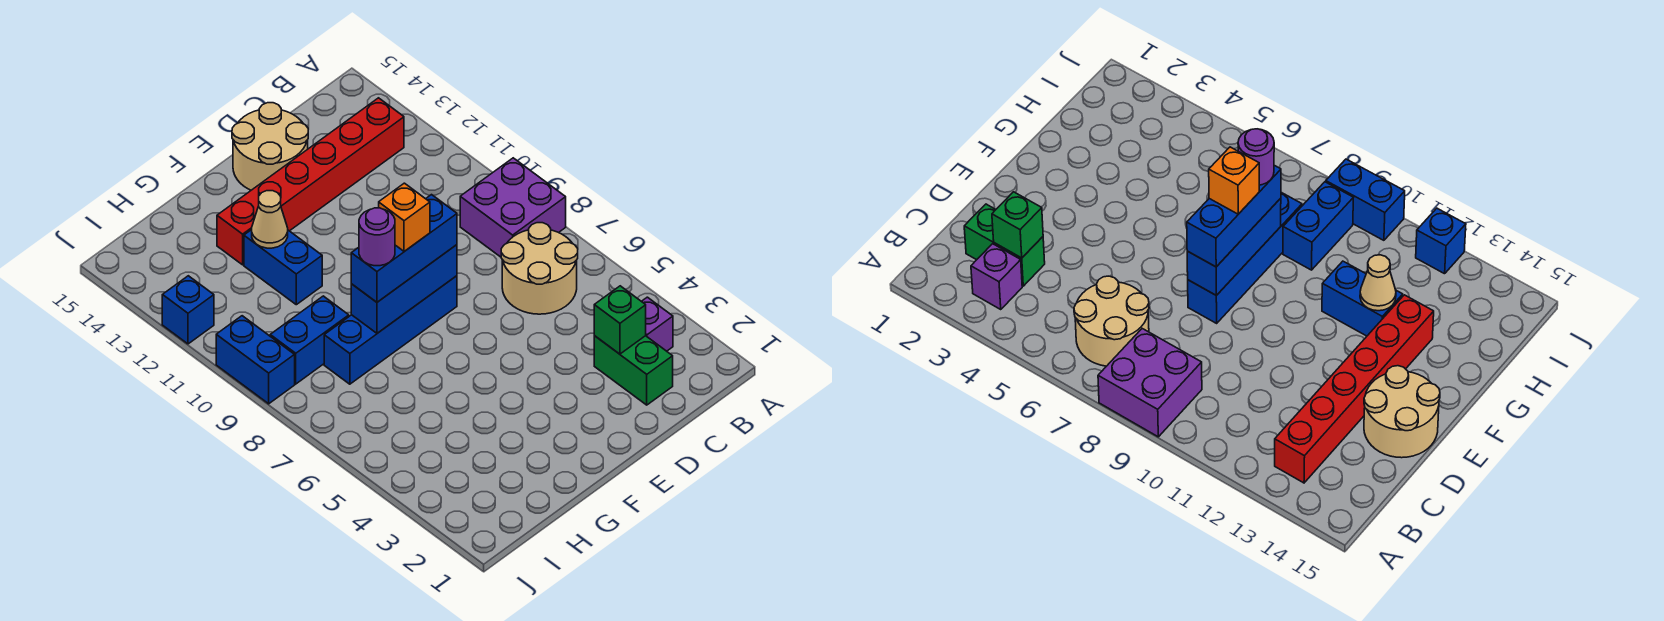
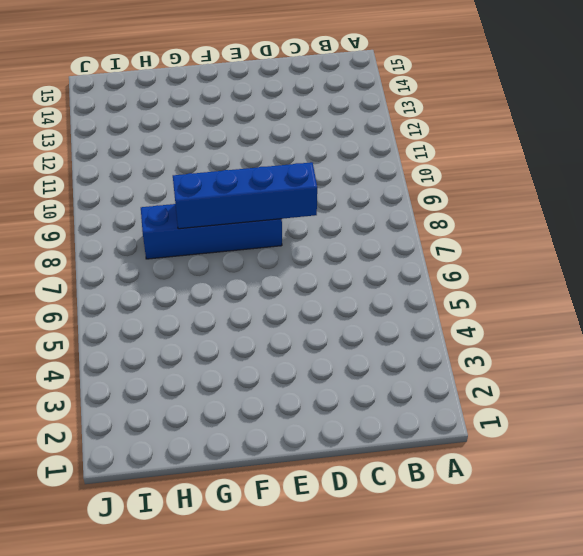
blue 1x4 brick [173,162,317,229] -> blue 1x3 brick [351,245,457,333]
none -> purple 2x2 brick [460,158,566,257]
none -> purple 1x1 brick [642,297,673,351]
none -> tan 2x2 round brick [501,223,578,314]

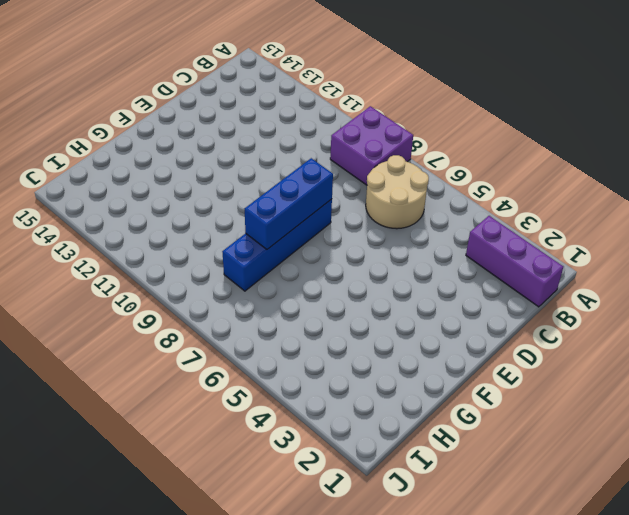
purple 1x3 brick [466,216,563,307] -> purple 1x1 brick [642,297,673,351]
none -> red 1x6 brick [217,98,404,265]
none -> green 1x2 brick [594,336,673,405]
none -> tan 2x2 round brick [232,103,308,190]

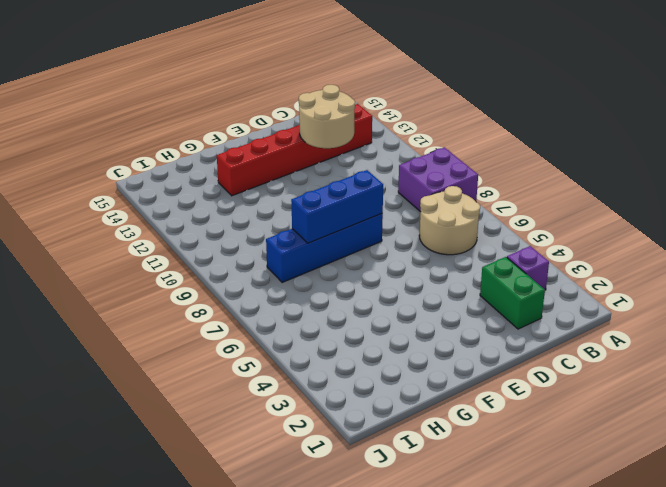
tan 2x2 round brick [299,85,355,148] -> tan 2x2 round brick moved to [232,103,308,190]
none -> blue 1x2 brick [244,230,322,305]
none -> blue 1x2 brick [270,296,349,384]
none -> blue 1x2 brick [216,316,295,404]

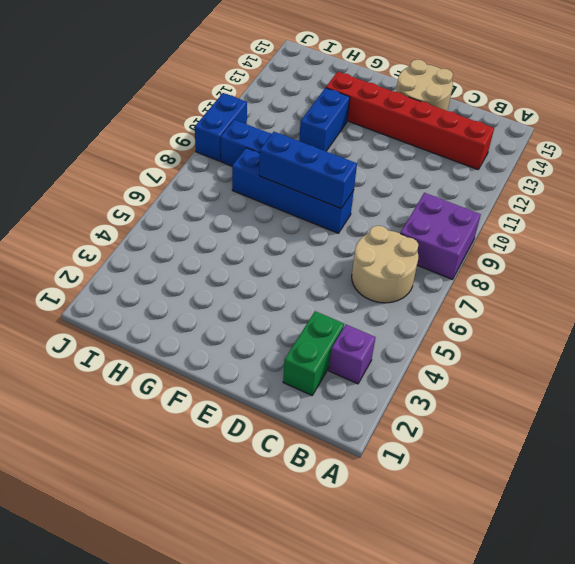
none -> blue 1x1 brick [162,276,214,344]
none -> green 1x1 brick [594,286,646,354]
none -> tan 1x1 cone [252,191,288,248]

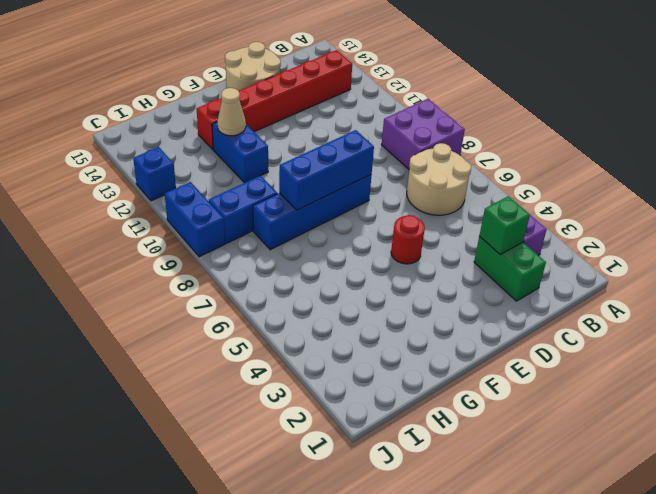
red 1x1 round brick [391,215,425,264] -> none
none -> blue 1x3 brick [351,195,457,302]
none -> orange 1x1 brick [379,183,430,251]
none -> purple 1x1 round brick [359,208,395,266]

